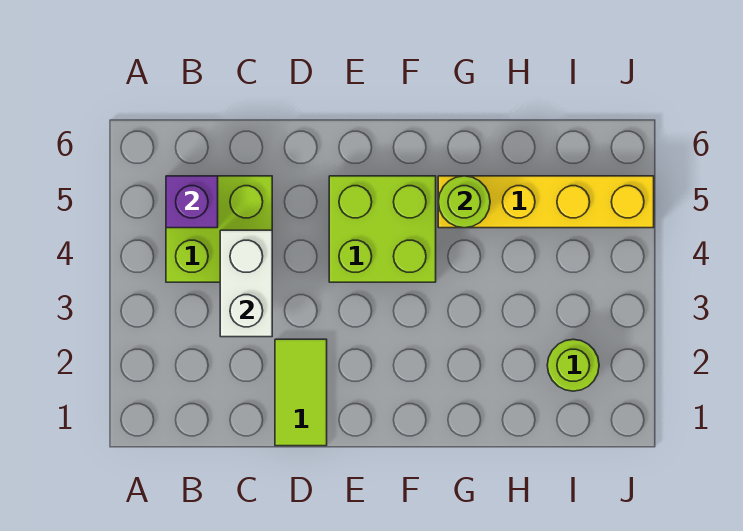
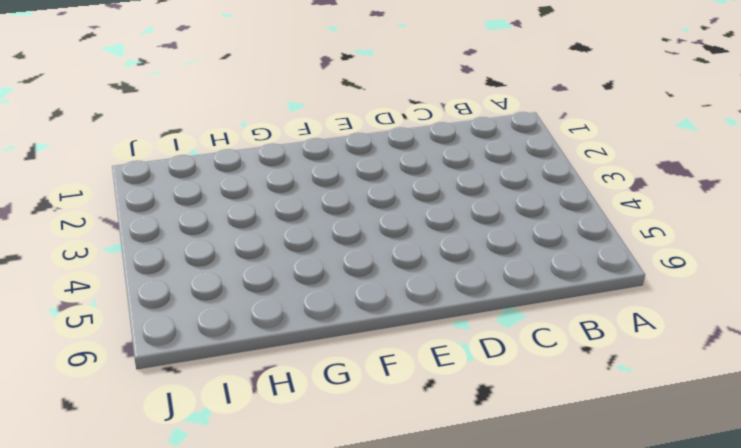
none -> lime 2x2 brick [166,176,272,282]
none -> lime 1x2 tile [275,339,327,446]

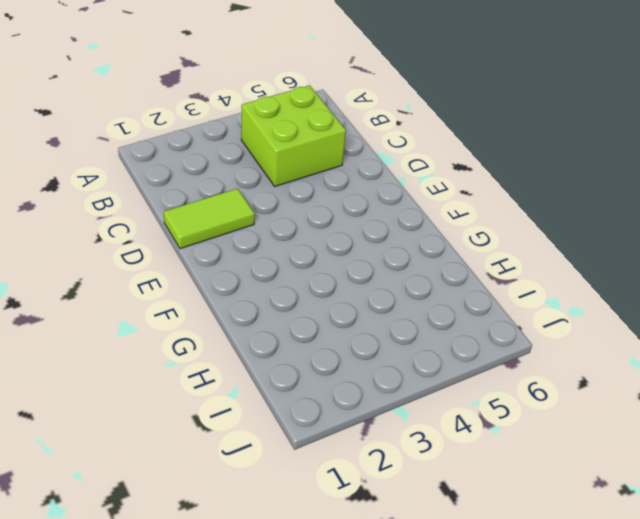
none -> lime 2x2 brick [329,176,436,282]
none -> yellow 1x4 brick [438,176,654,228]

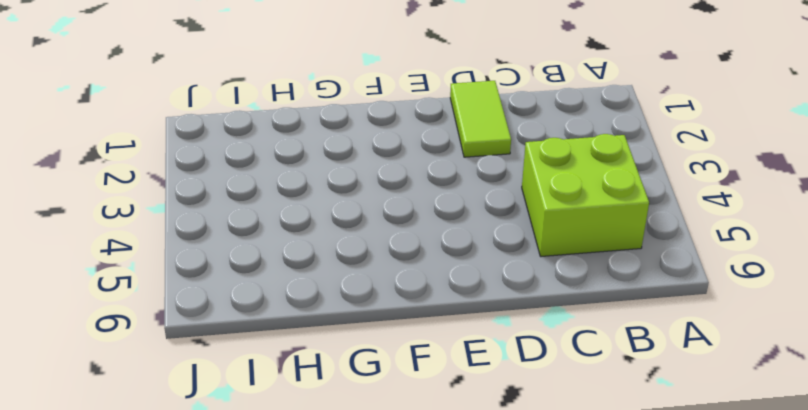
none -> lime 2x2 brick [329,176,436,282]
none -> yellow 1x4 brick [438,176,654,228]

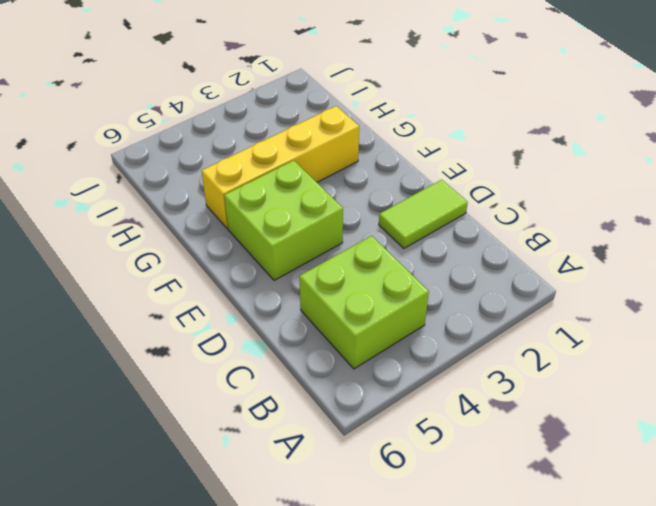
yellow 1x4 brick [202,106,359,228] -> yellow 1x4 brick turned to [438,176,654,228]
none -> lime 1x1 round brick [547,339,599,391]
none -> purple 1x1 brick [166,176,218,228]

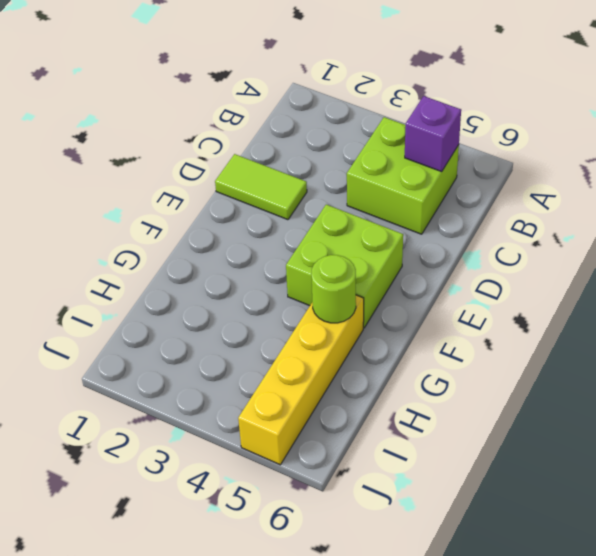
none -> lime 1x1 round brick [547,339,599,391]
none -> white 1x2 brick [220,230,272,337]

